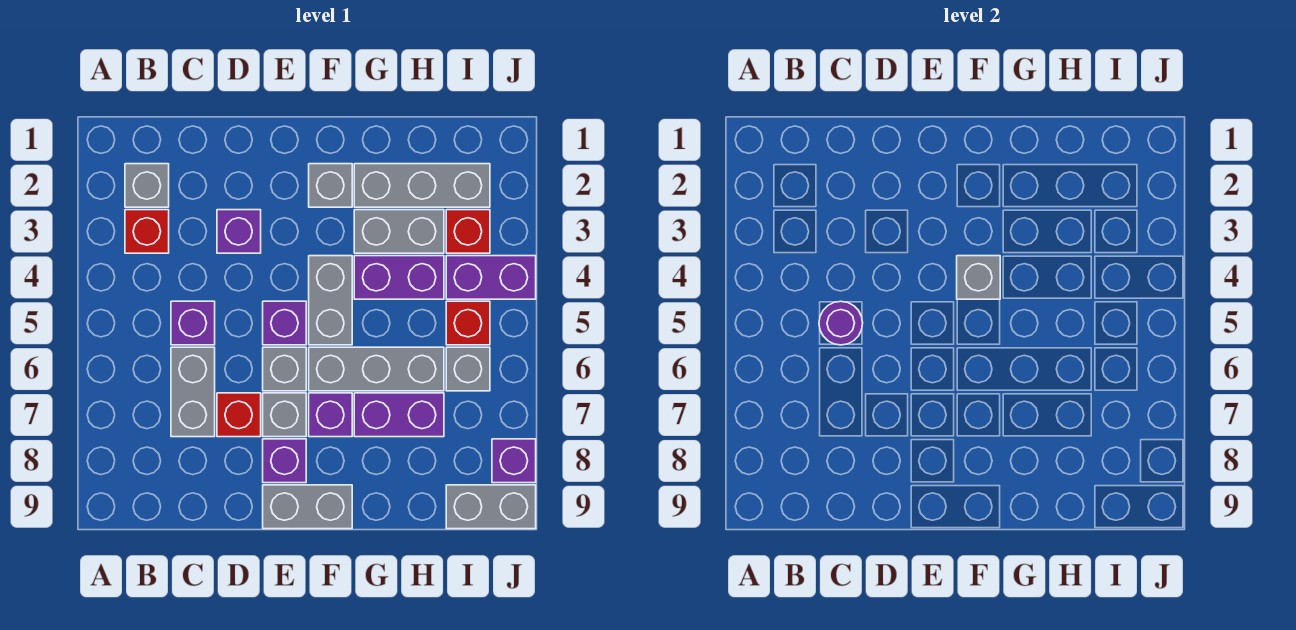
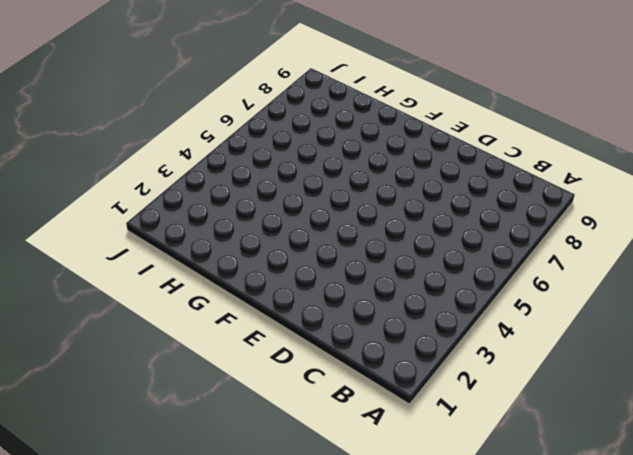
none -> grey 1x1 brick [125,164,169,207]
none -> red 1x1 brick [125,210,169,253]
none -> purple 1x1 brick [171,301,215,345]

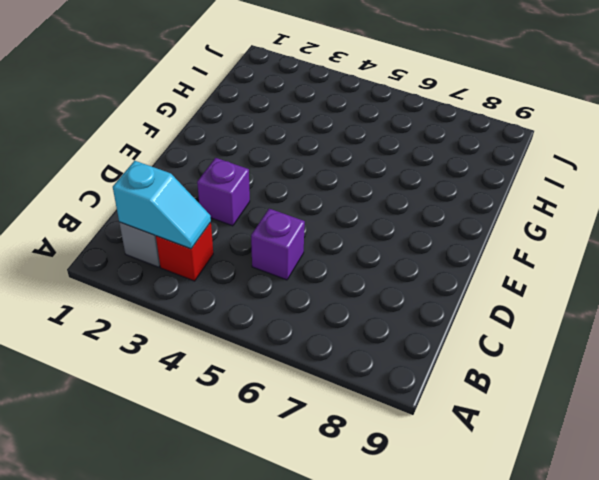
cyan 1x2 slope [113,161,211,249] -> none
none -> grey 1x2 brick [171,347,215,437]
none -> red 1x1 brick [217,393,261,437]
none -> purple 1x1 brick [263,301,306,345]

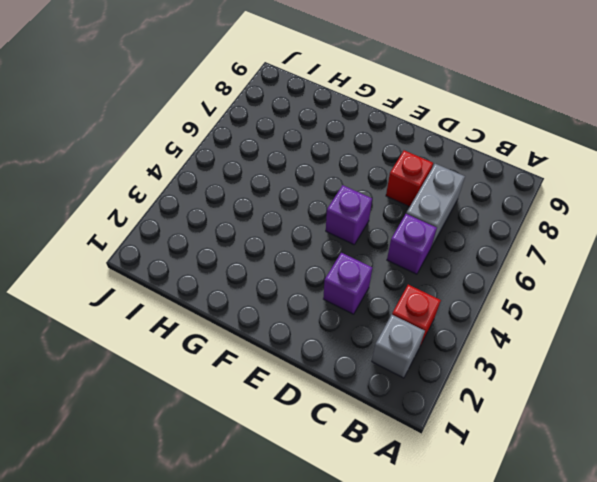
none -> grey 1x1 brick [263,347,306,391]
none -> grey 1x1 brick [263,393,306,437]
none -> purple 1x1 brick [263,439,306,483]

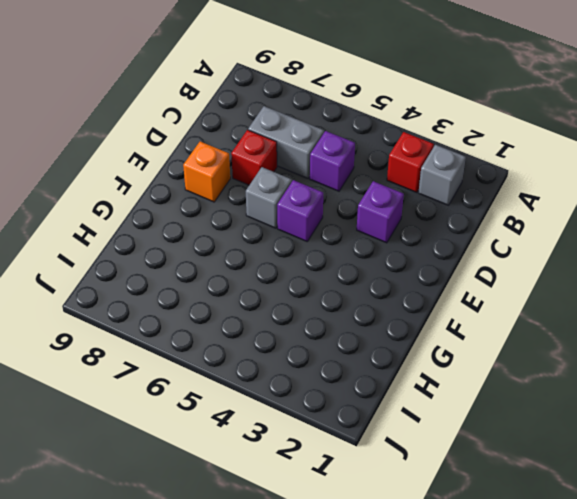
orange 1x1 brick [183,142,230,202] -> purple 1x1 brick [263,439,306,483]
none -> grey 1x1 brick [263,393,306,437]
none -> grey 1x2 brick [263,485,352,529]
none -> grey 1x1 brick [309,164,352,207]

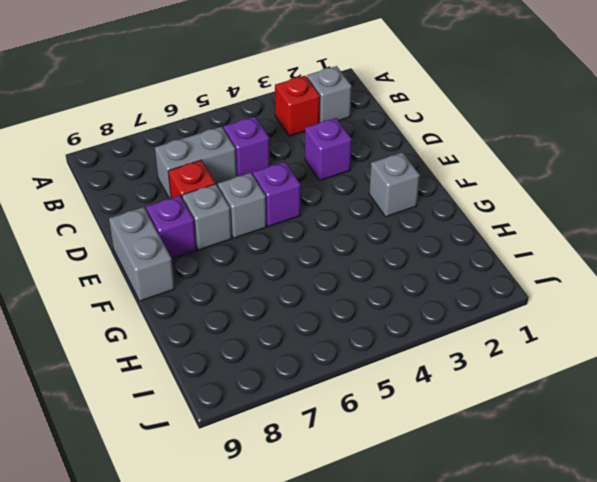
none -> grey 1x2 brick [309,256,352,345]
none -> grey 1x3 brick [309,347,444,391]
none -> purple 1x1 brick [309,393,352,437]

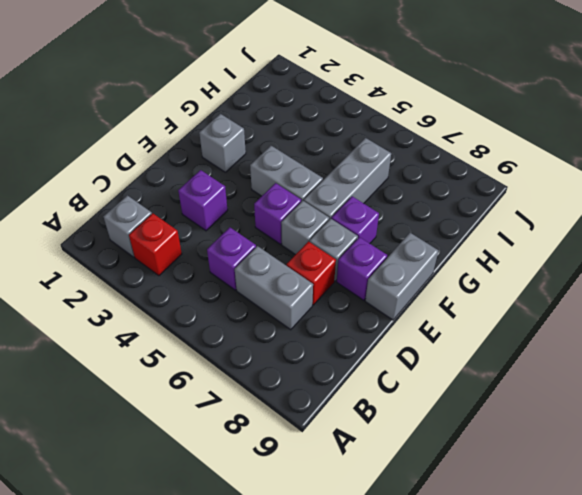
none -> grey 1x3 brick [354,164,490,207]
none -> grey 1x2 brick [354,210,444,253]
none -> purple 1x2 brick [354,256,444,299]

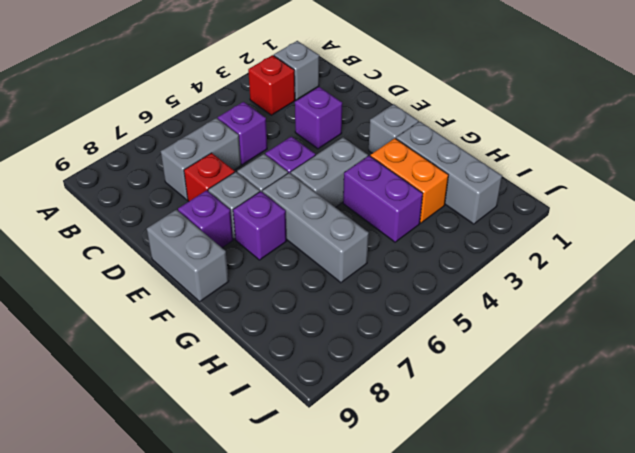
orange 1x2 brick [370,138,448,223] -> grey 1x2 brick [354,210,444,253]
none -> purple 1x2 brick [354,393,444,437]
none -> red 1x1 brick [446,210,490,253]
none -> purple 1x2 brick [446,256,536,299]

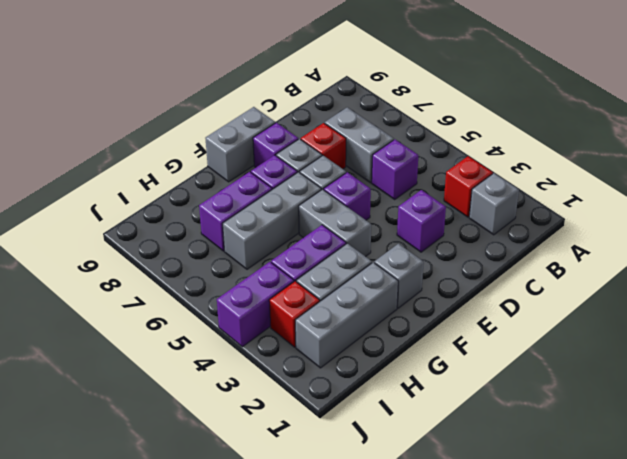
none -> red 1x1 brick [446,301,490,345]
none -> grey 1x1 brick [446,347,490,391]
none -> grey 1x2 brick [446,485,536,529]

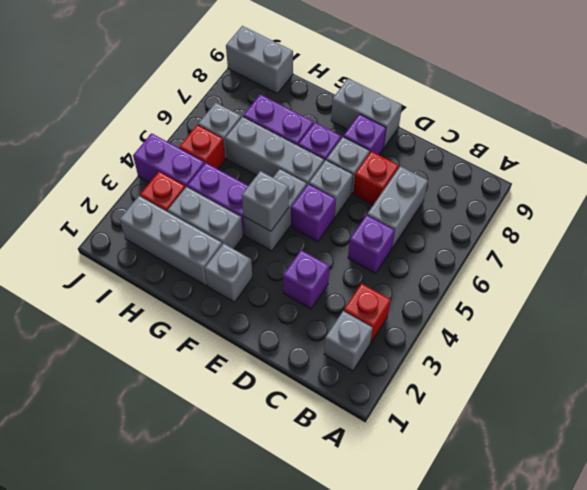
none -> purple 1x1 brick [492,439,536,483]
none -> purple 1x1 round brick [819,301,863,345]

